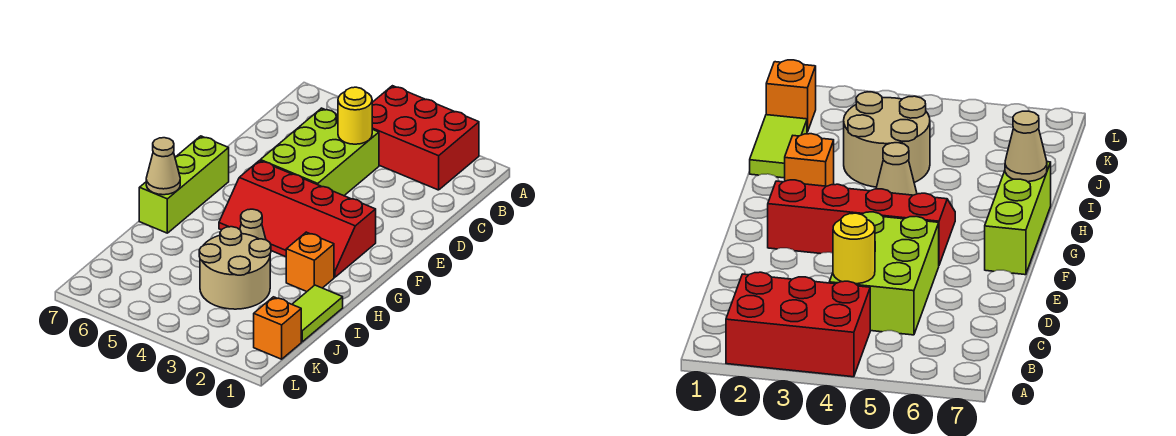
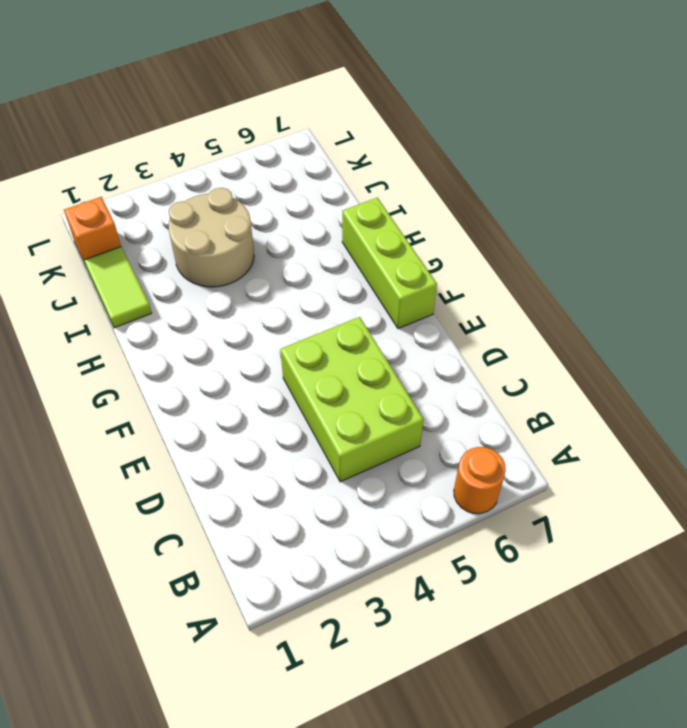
orange 1x1 round brick [454,447,506,514] -> none
none -> red 2x3 brick [372,86,479,190]
none -> red 2x4 slope [219,161,376,277]

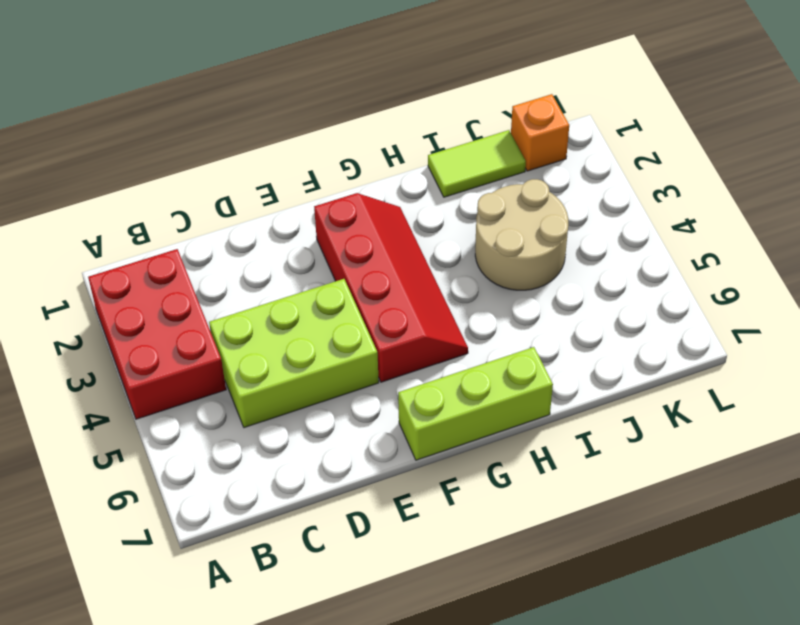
none -> orange 1x1 brick [286,232,334,292]
none -> tan 1x1 cone [240,209,266,240]

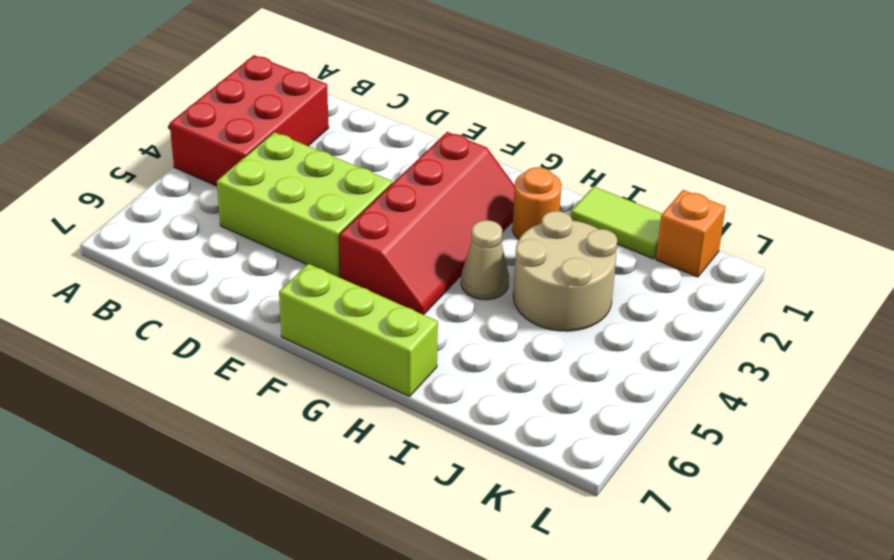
orange 1x1 round brick [512,167,562,239] -> orange 1x1 brick [286,232,334,292]
none -> yellow 1x1 round brick [338,87,372,144]
none -> tan 1x1 cone [146,138,180,195]

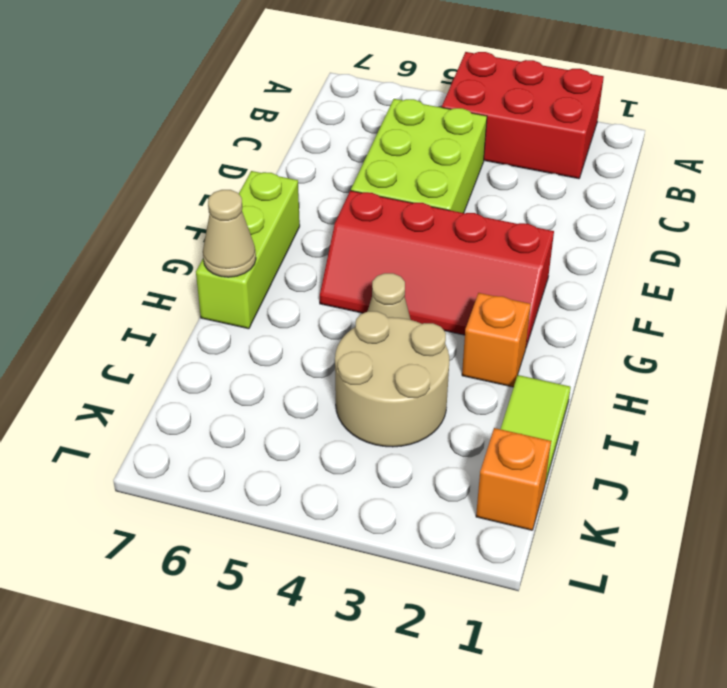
none -> yellow 1x1 round brick [338,87,372,144]

